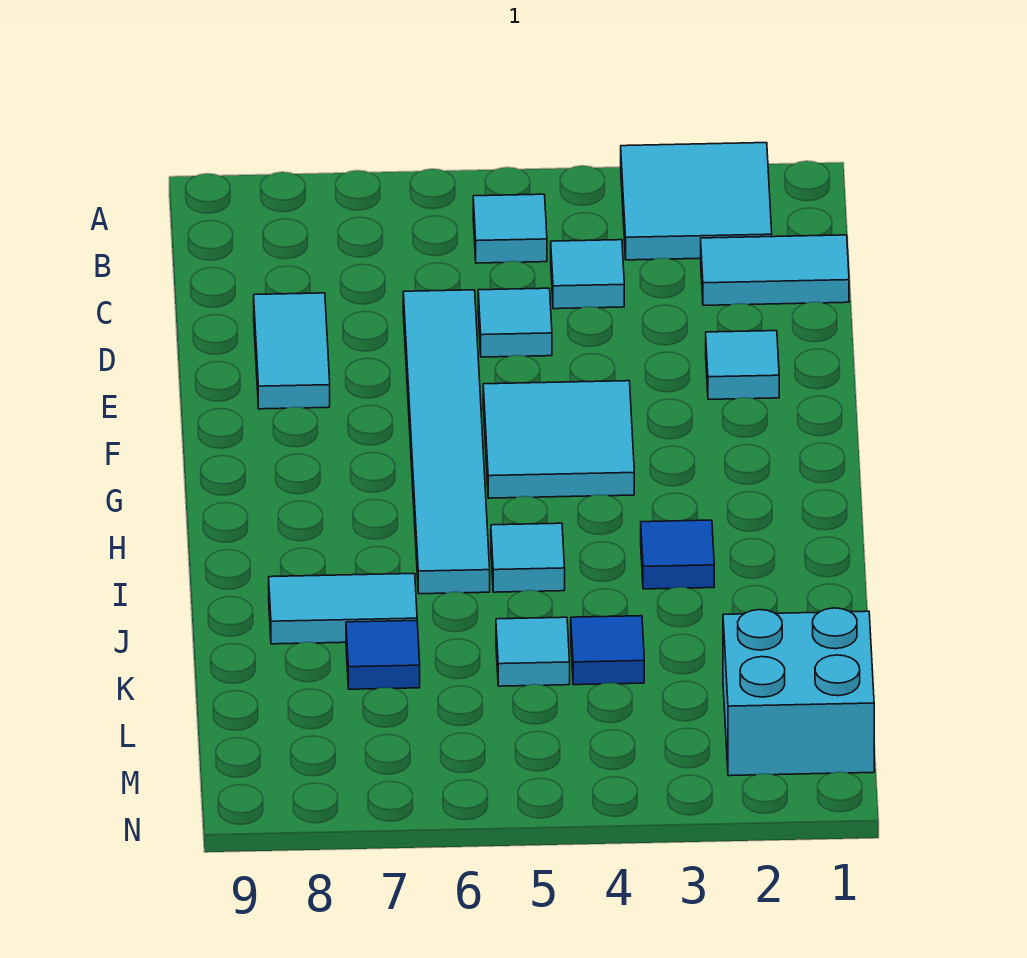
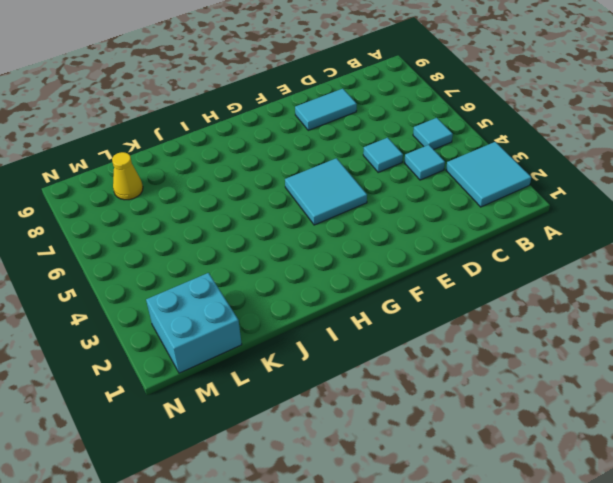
yellow 1x1 cone [112,152,143,200] -> none
none -> cyan 1x2 tile [701,235,849,305]
none -> cyan 1x6 tile [403,290,490,594]
none -> cyan 1x1 tile [706,331,779,399]

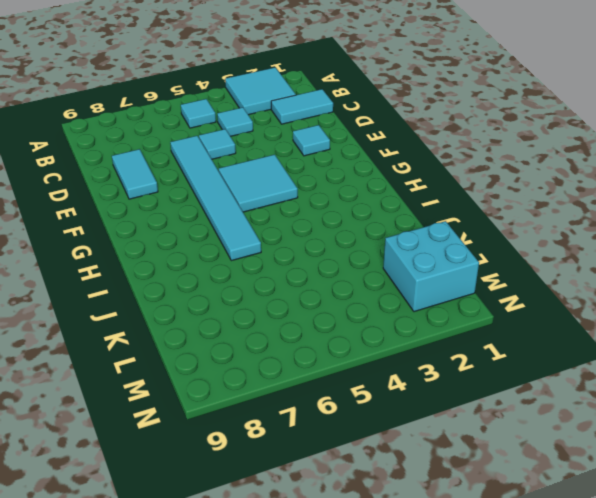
none -> blue 1x1 tile [641,520,714,589]
none -> cyan 1x1 tile [491,523,565,592]
none -> cyan 1x2 tile [269,574,417,644]

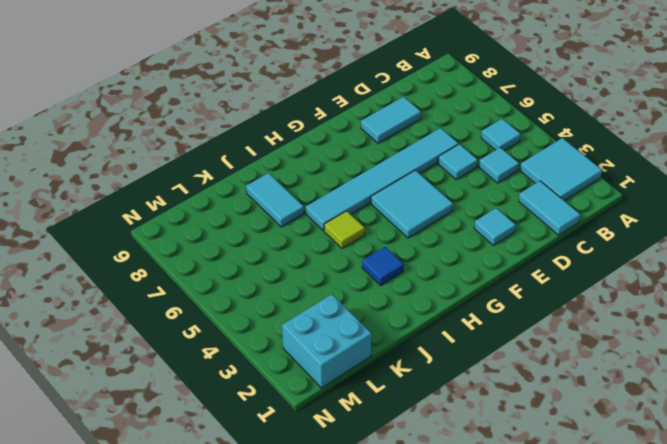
lime 1x1 tile [324,211,365,249] -> cyan 1x1 tile [491,523,565,592]
none -> blue 1x1 tile [571,616,644,685]
none -> cyan 1x1 tile [496,617,570,686]
none -> blue 1x1 tile [346,621,420,689]

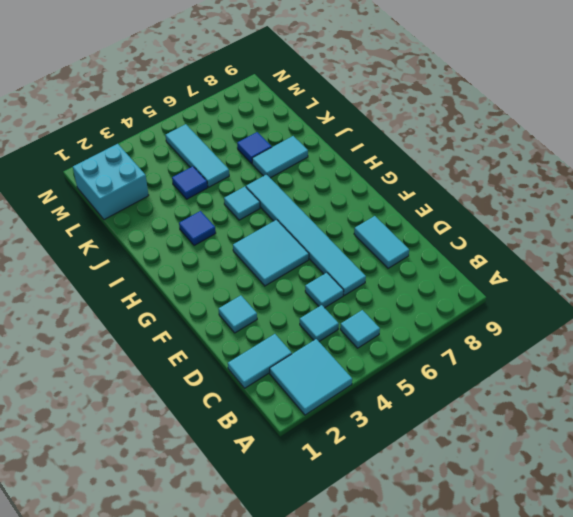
cyan 1x3 tile [165,124,229,187] -> cyan 1x1 tile [496,617,570,686]

